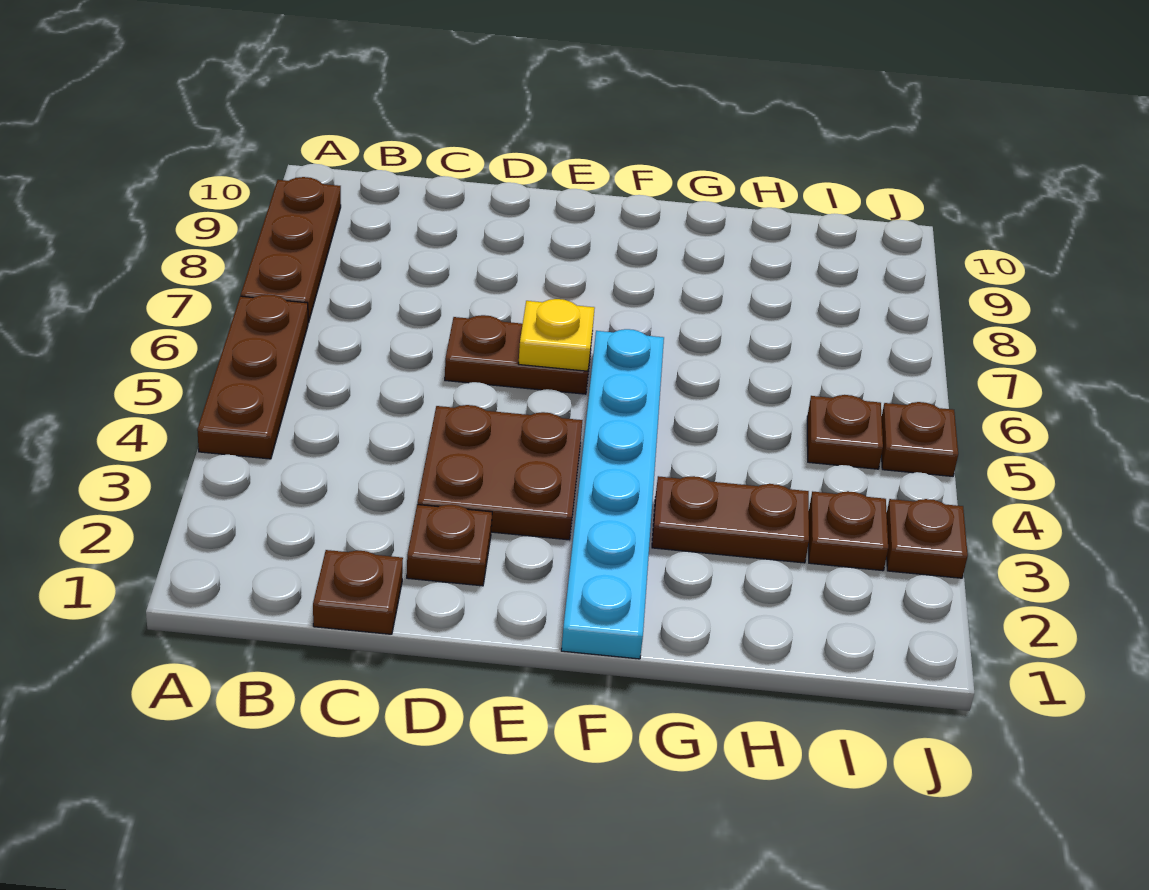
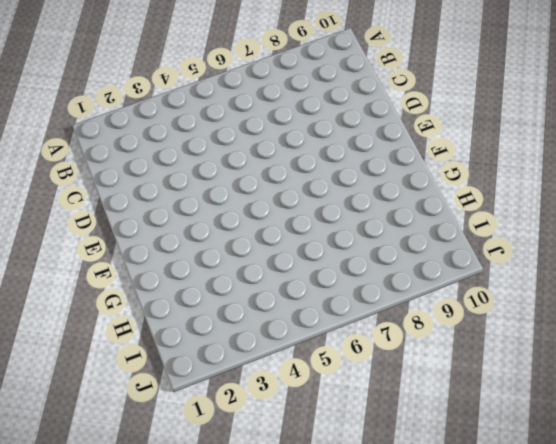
none -> brown 1x3 plate [197,294,308,459]
none -> brown 1x3 plate [241,177,341,323]
none -> brown 1x1 plate [313,550,403,634]

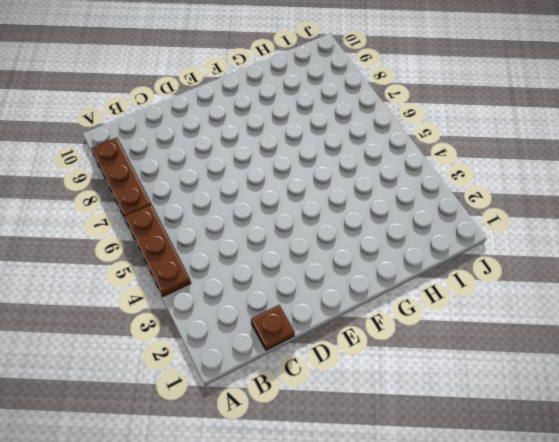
none -> brown 1x1 plate [407,504,492,586]
none -> brown 2x2 plate [418,405,583,540]
none -> brown 1x2 plate [445,315,592,394]

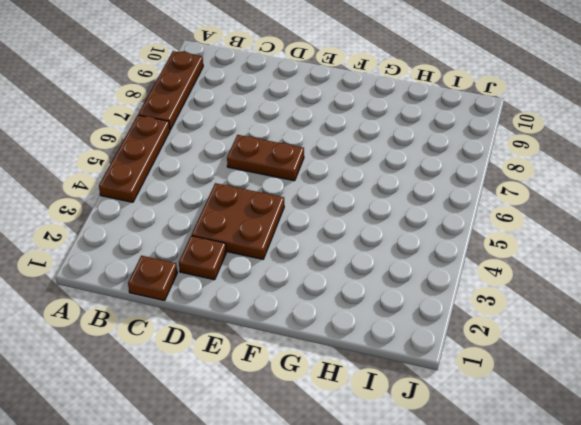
none -> cyan 1x6 plate [561,329,664,659]
none -> brown 1x2 plate [652,476,809,563]
none -> brown 1x1 plate [809,491,888,571]

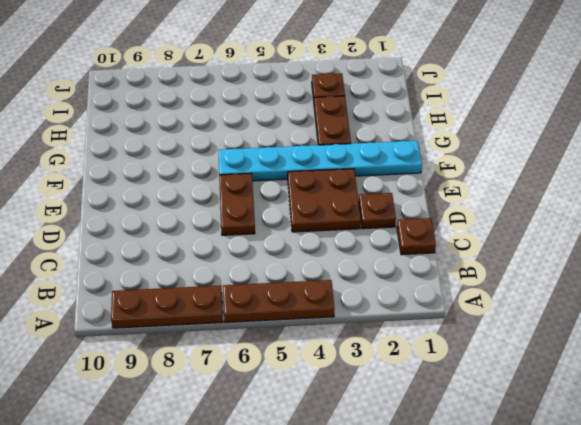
none -> brown 1x1 plate [807,395,883,469]
none -> brown 1x1 plate [887,499,968,578]
none -> brown 1x1 plate [882,402,958,476]

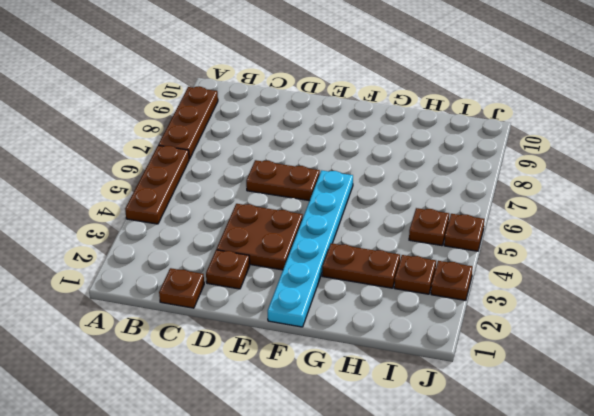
none -> yellow 1x1 plate [519,299,595,371]

